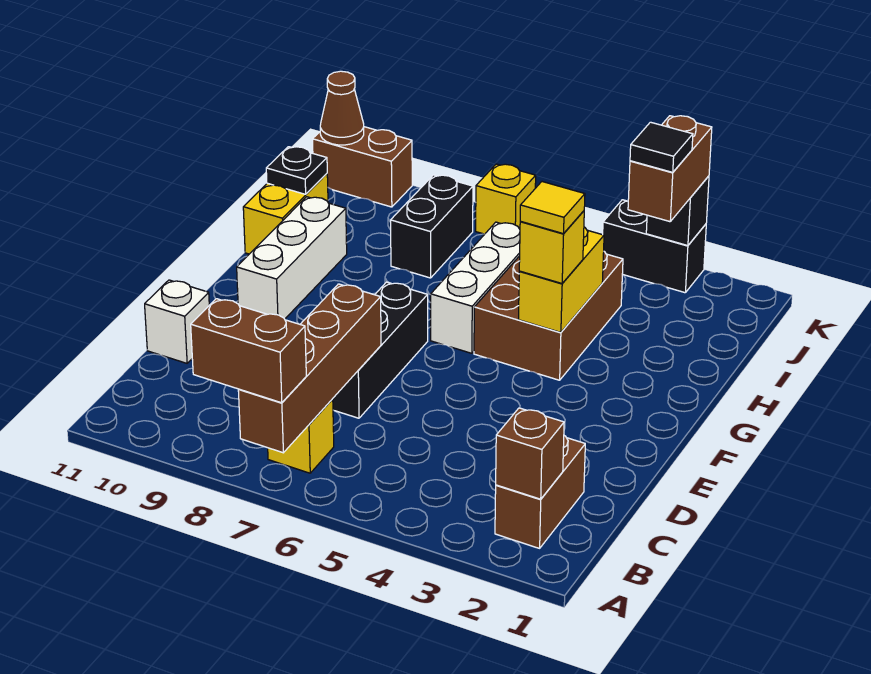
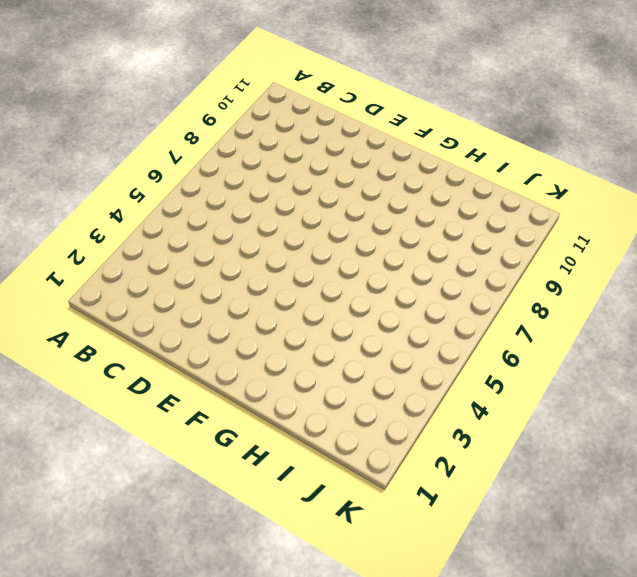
none -> brown 1x2 brick [495,436,585,548]
none -> yellow 1x1 brick [268,399,334,473]
none -> black 1x3 brick [333,282,428,418]

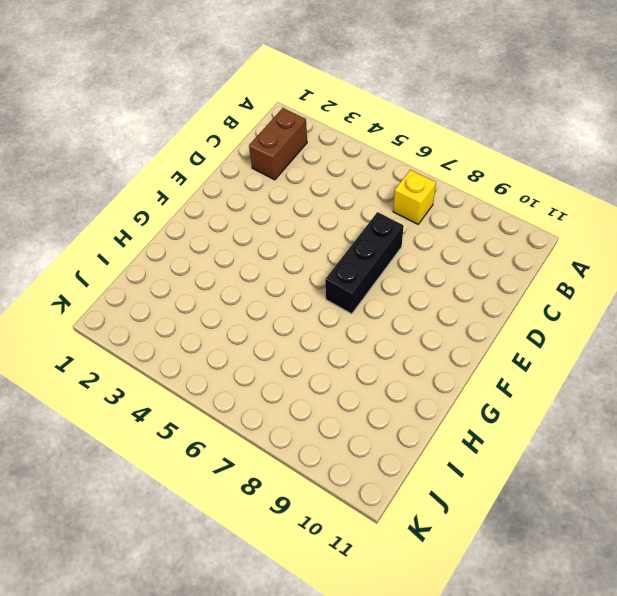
none -> white 1x1 brick [145,280,209,363]
none -> white 1x3 brick [237,197,347,319]
none -> brown 2x3 brick [474,252,623,380]

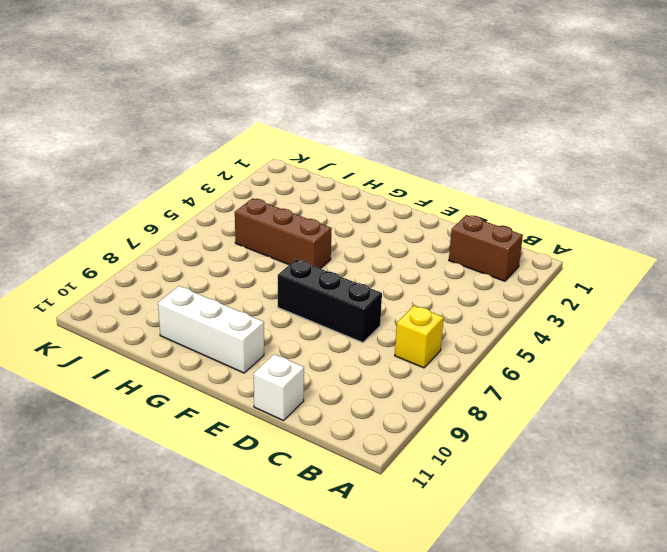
brown 1x3 brick [235,198,332,269] -> brown 2x3 brick [474,252,623,380]
none -> white 1x3 brick [431,222,520,353]
none -> yellow 1x2 brick [243,174,328,254]
none -> black 1x2 brick [391,175,473,278]

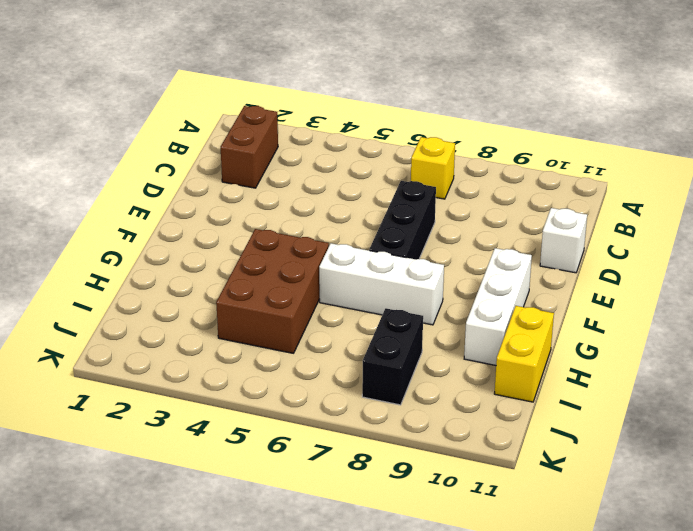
white 1x3 brick [319,243,444,325] -> white 1x3 brick turned to [431,222,520,353]
none -> black 1x2 brick [603,200,706,293]
none -> yellow 1x1 brick [476,164,536,234]
none -> brown 1x2 brick [313,127,412,207]

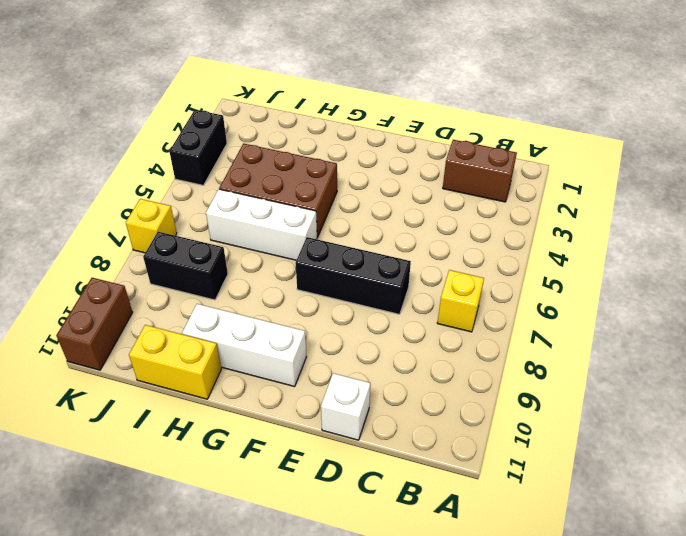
none -> brown 1x4 brick [238,284,381,453]
none -> brown 1x1 brick [496,408,564,499]
none -> yellow 1x2 brick [519,227,604,332]

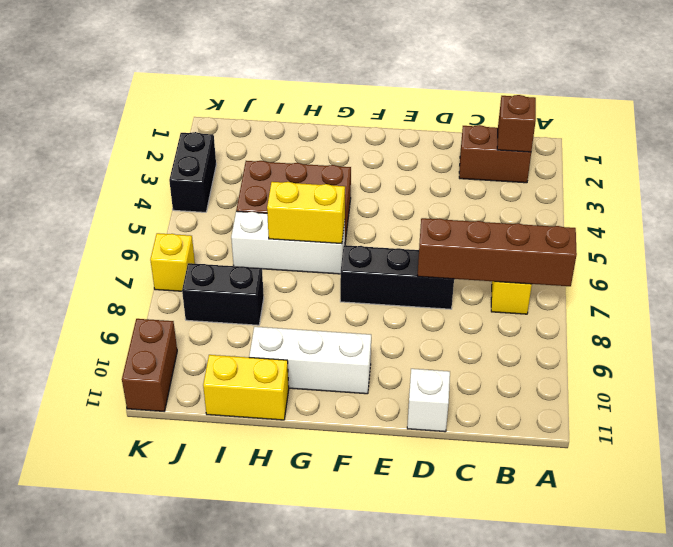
yellow 1x2 brick [267,182,345,244] -> yellow 1x2 brick moved to [519,227,604,332]
none -> black 1x1 plate [266,147,327,194]
none -> black 1x1 brick [646,176,709,246]
none -> brown 1x1 cone [320,71,364,145]

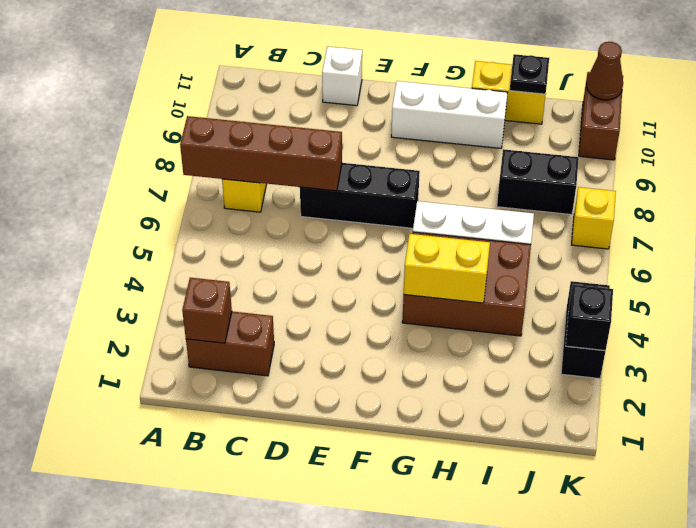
none -> brown 1x2 brick [191,299,306,403]
none -> yellow 1x1 brick [519,211,584,283]
none -> brown 1x2 brick [628,116,712,222]

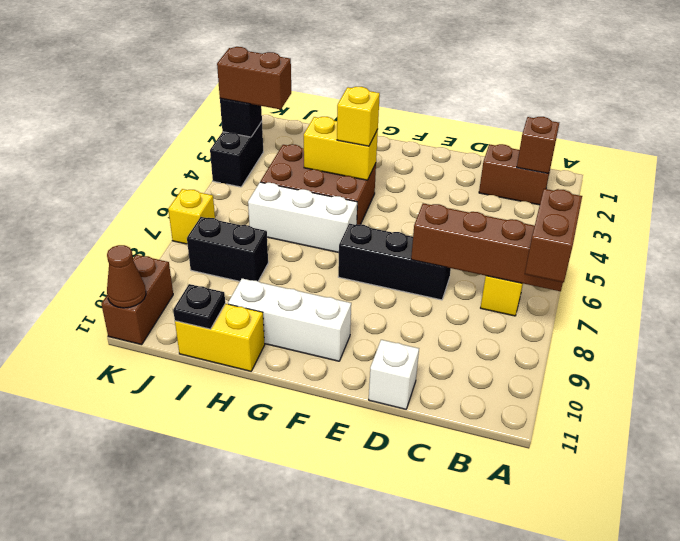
none -> yellow 1x1 tile [520,182,585,234]
none -> black 1x1 tile [630,122,693,172]

